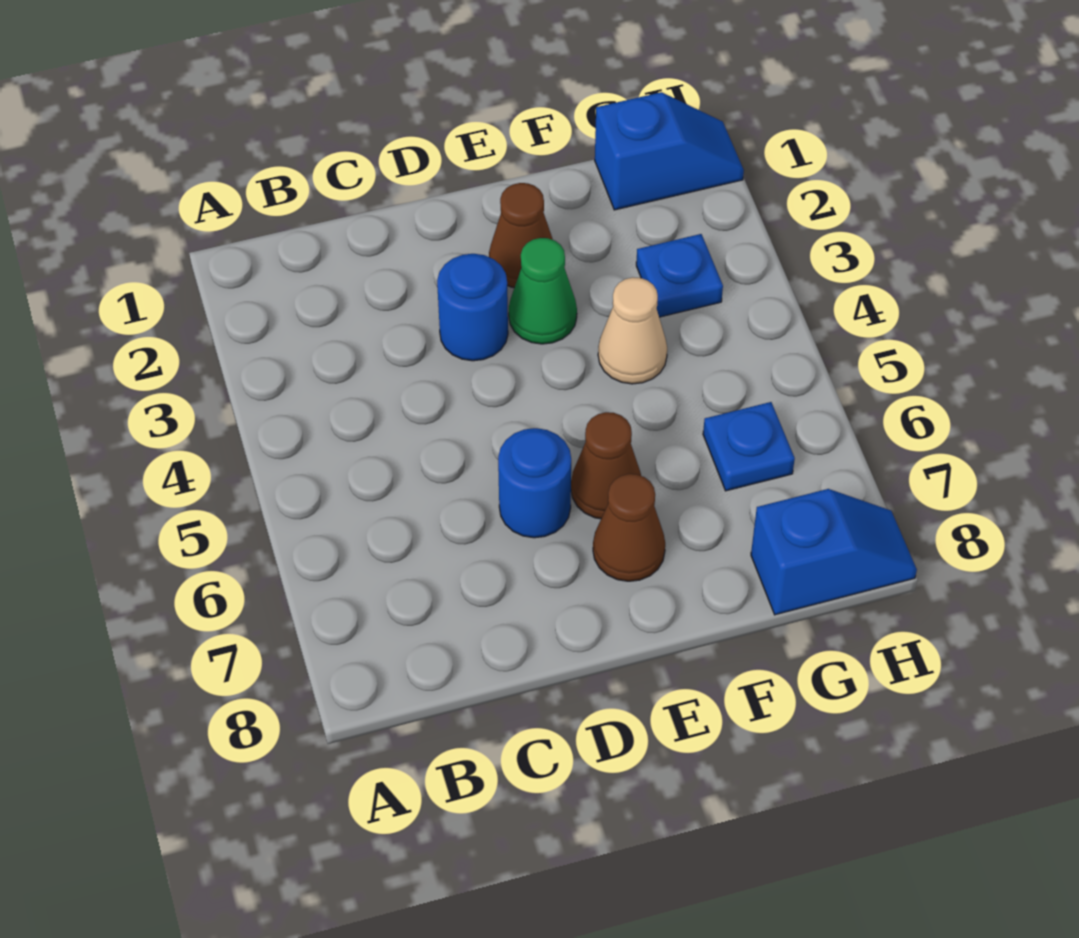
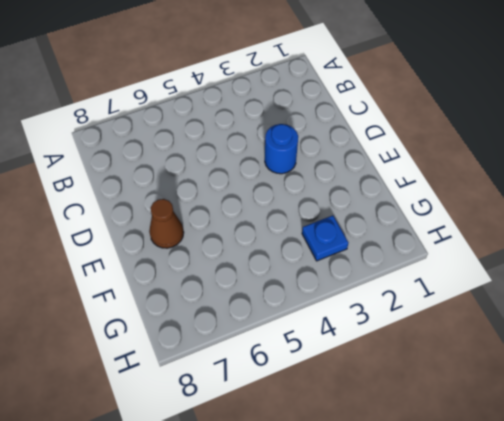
none -> blue 1x1 round brick [498,428,571,538]
none -> brown 1x1 cone [489,183,553,288]

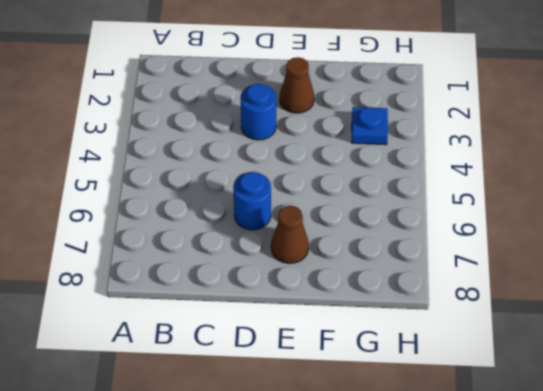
none -> green 1x1 cone [509,238,577,344]
none -> brown 1x1 cone [571,412,641,519]

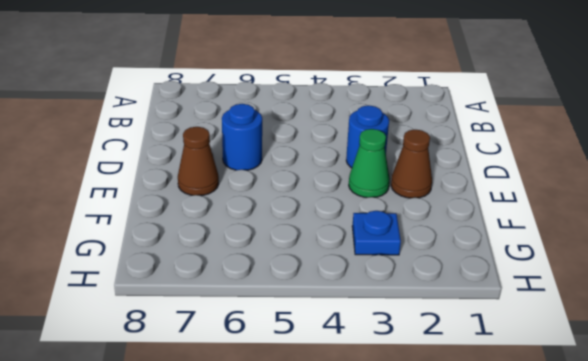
none -> brown 1x1 cone [571,412,641,519]
none -> tan 1x1 cone [598,277,667,384]

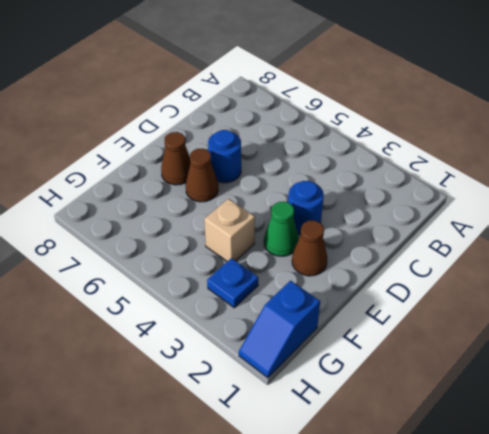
tan 1x1 brick [204,199,255,262] -> tan 1x1 cone [598,277,667,384]
none -> blue 1x1 plate [703,402,795,491]
none -> blue 1x2 slope [751,489,917,615]

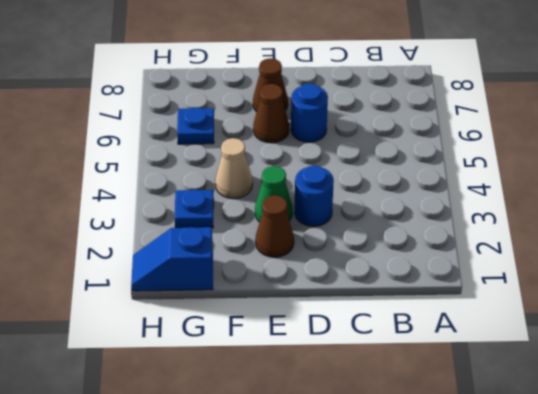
none -> blue 1x2 slope [751,489,917,615]

